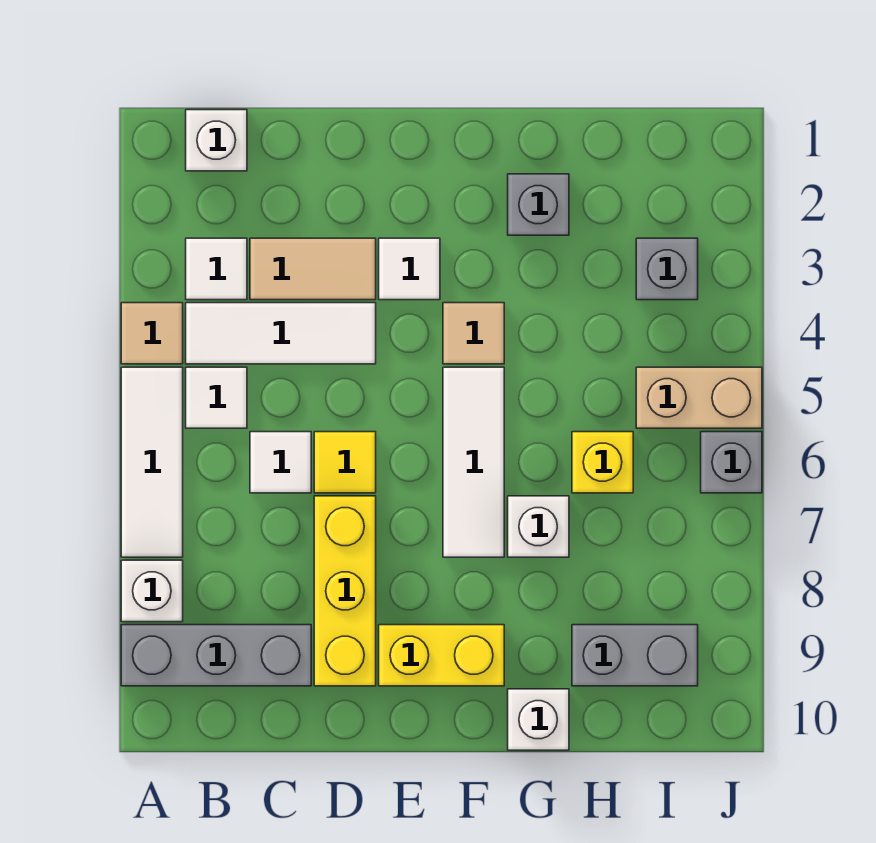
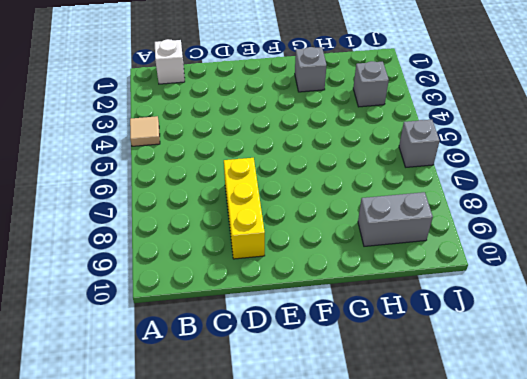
none -> white 1x3 tile [121,367,183,557]
none -> white 1x1 brick [121,560,183,622]
none -> grey 1x3 brick [121,625,311,686]

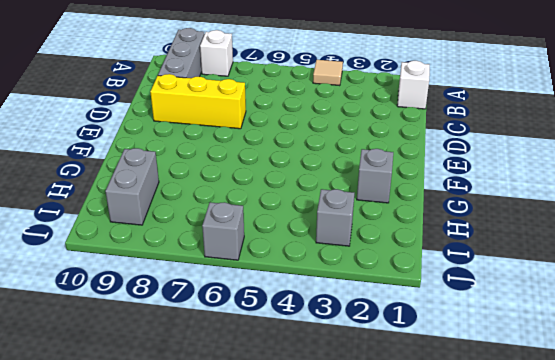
none -> white 1x3 tile [121,367,183,557]
none -> white 1x1 tile [186,238,247,300]
none -> white 1x3 tile [186,303,376,364]

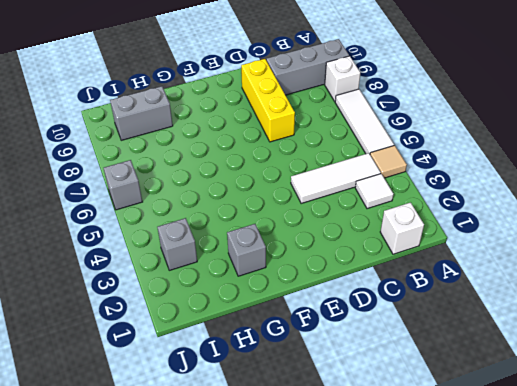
none -> white 1x1 tile [186,367,247,428]
none -> tan 1x2 tile [250,238,376,300]
none -> white 1x1 tile [250,432,311,493]

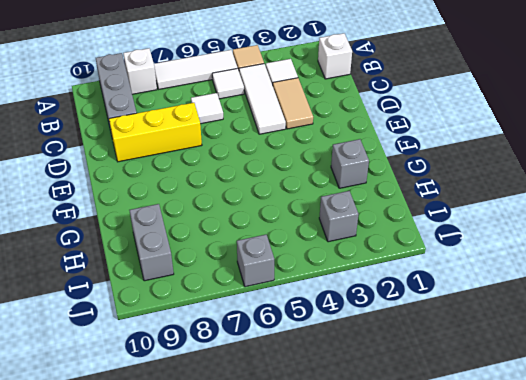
none -> yellow 1x1 tile [314,432,376,493]
none -> white 1x1 tile [379,238,440,300]
none -> yellow 1x2 brick [379,625,504,686]

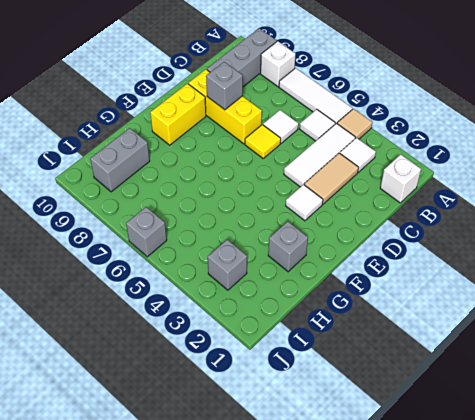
grey 1x1 brick [206,62,243,110] -> none
none -> tan 1x1 tile [443,303,504,364]
none -> white 1x3 tile [443,367,504,557]
none -> white 1x1 brick [508,496,569,557]

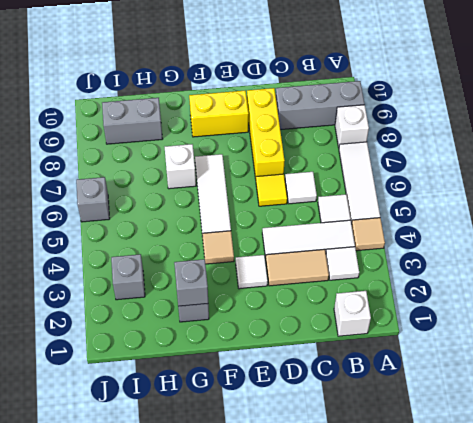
grey 1x1 brick [174,259,208,306] -> none
none -> white 1x1 brick [508,689,569,750]
none -> yellow 1x1 brick [572,432,633,493]
none -> tan 1x2 brick [636,367,762,428]

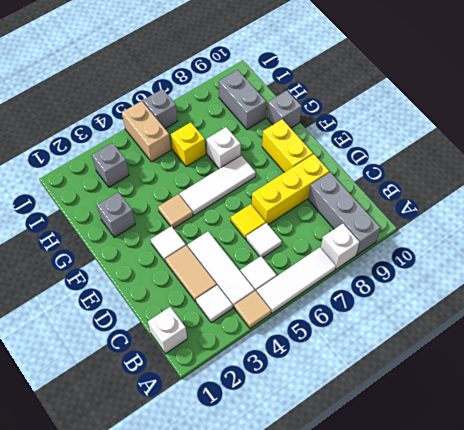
grey 1x1 brick [267,90,302,128] -> white 1x1 brick [508,689,569,750]

